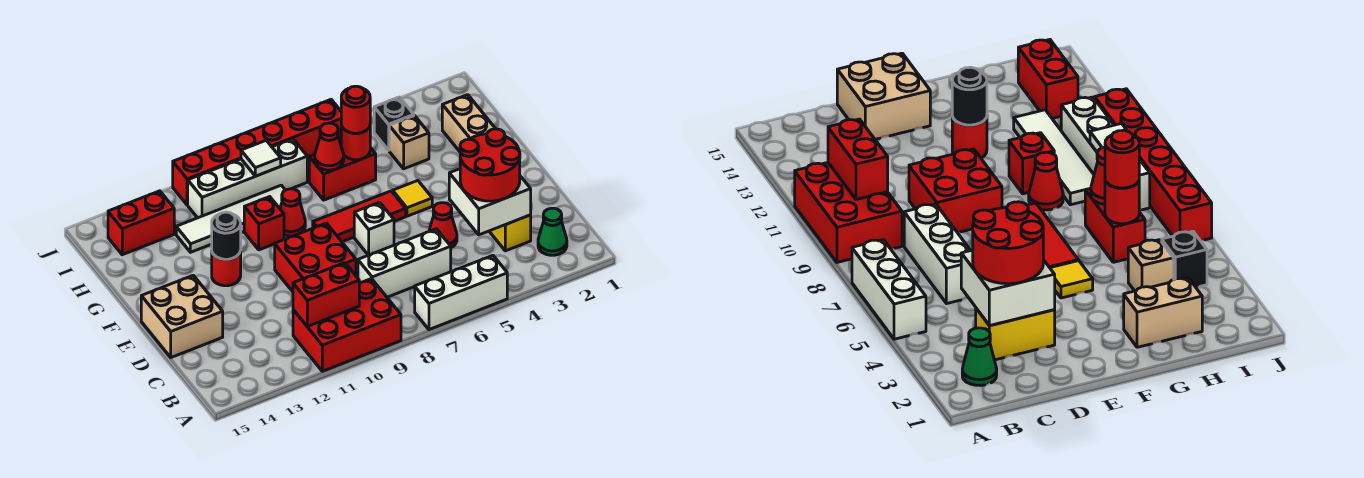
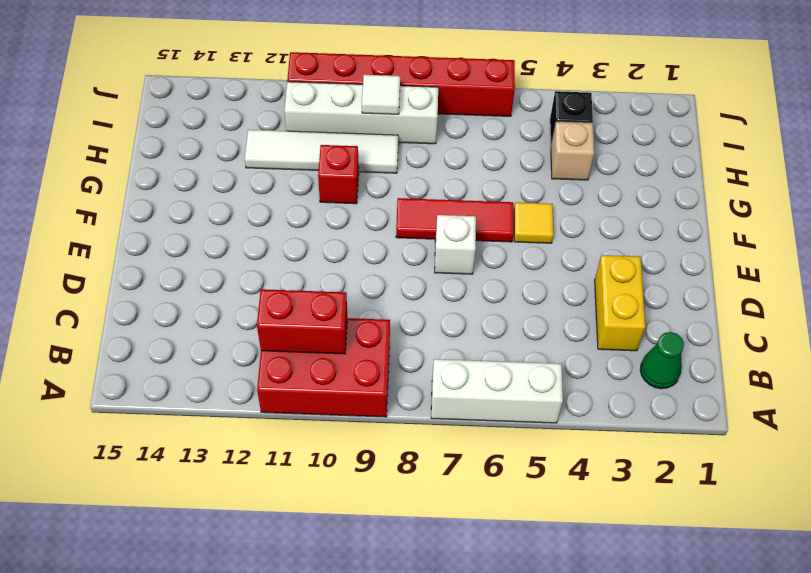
none -> white 1x3 brick [358,229,451,297]
none -> red 1x1 cone [429,203,457,247]
none -> red 2x2 brick [275,223,356,292]
none -> tan 2x2 brick [141,275,223,357]

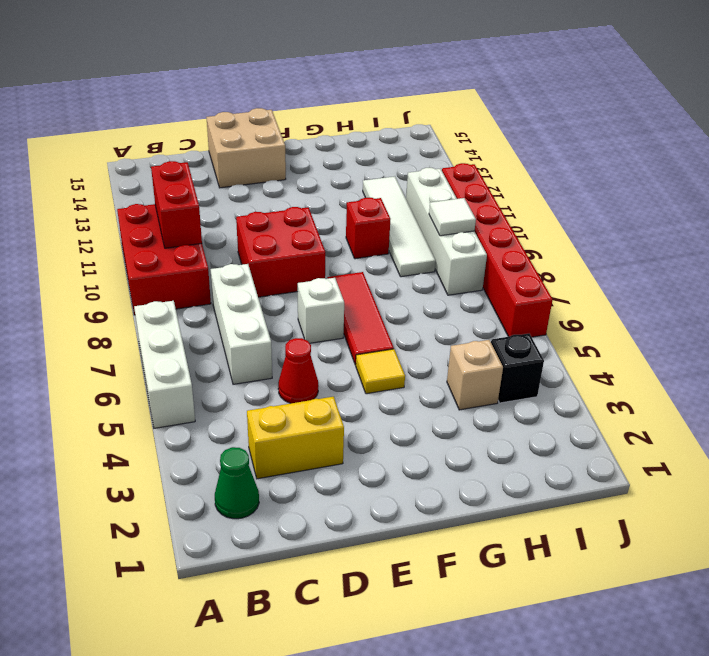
none -> red 1x1 round brick [212,251,241,286]
none -> tan 1x2 brick [442,95,495,152]
none -> red 1x1 cone [280,189,305,236]
none -> red 1x2 brick [309,148,376,200]

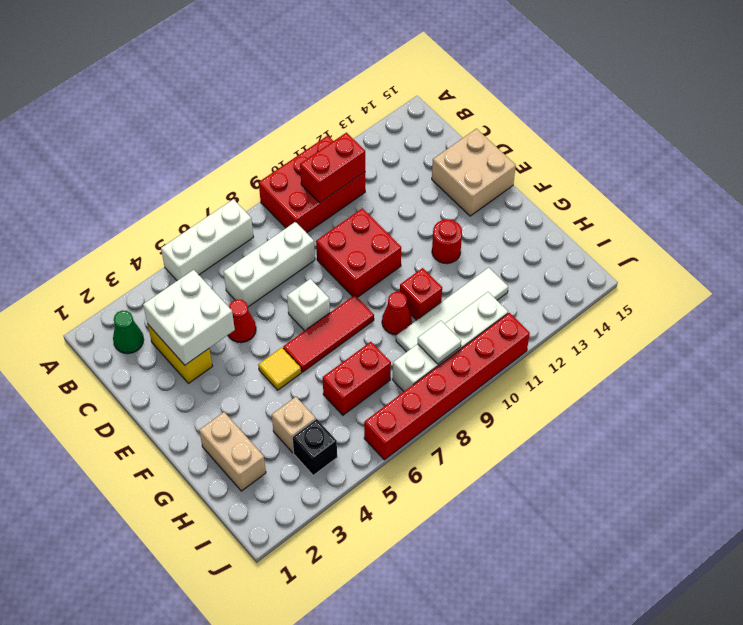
none -> red 1x2 brick [108,191,174,255]
none -> black 1x1 round brick [212,212,241,259]
none -> red 1x1 round brick [341,125,370,160]
none -> red 1x1 cone [315,123,344,170]

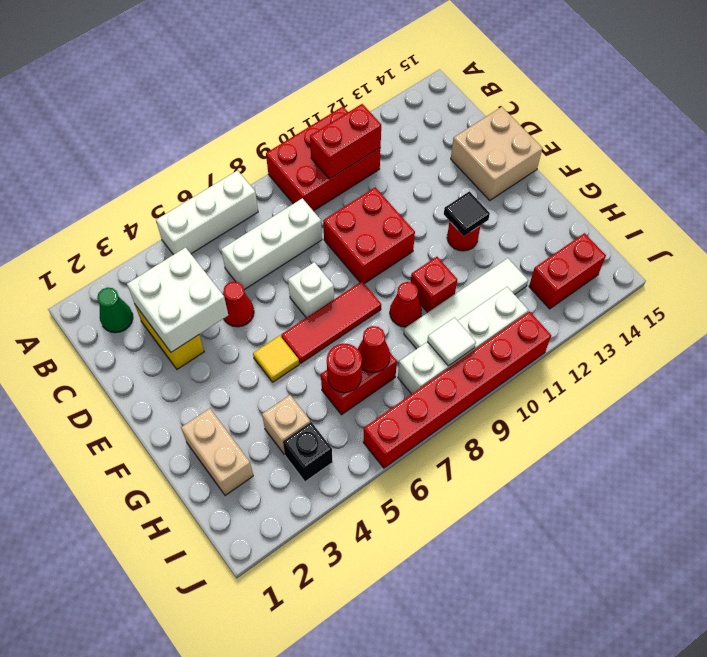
black 1x1 tile [444,191,490,236] -> black 1x1 round brick [212,212,241,259]
none -> red 2x2 round brick [460,129,520,201]
none -> red 1x1 round brick [341,86,370,133]

